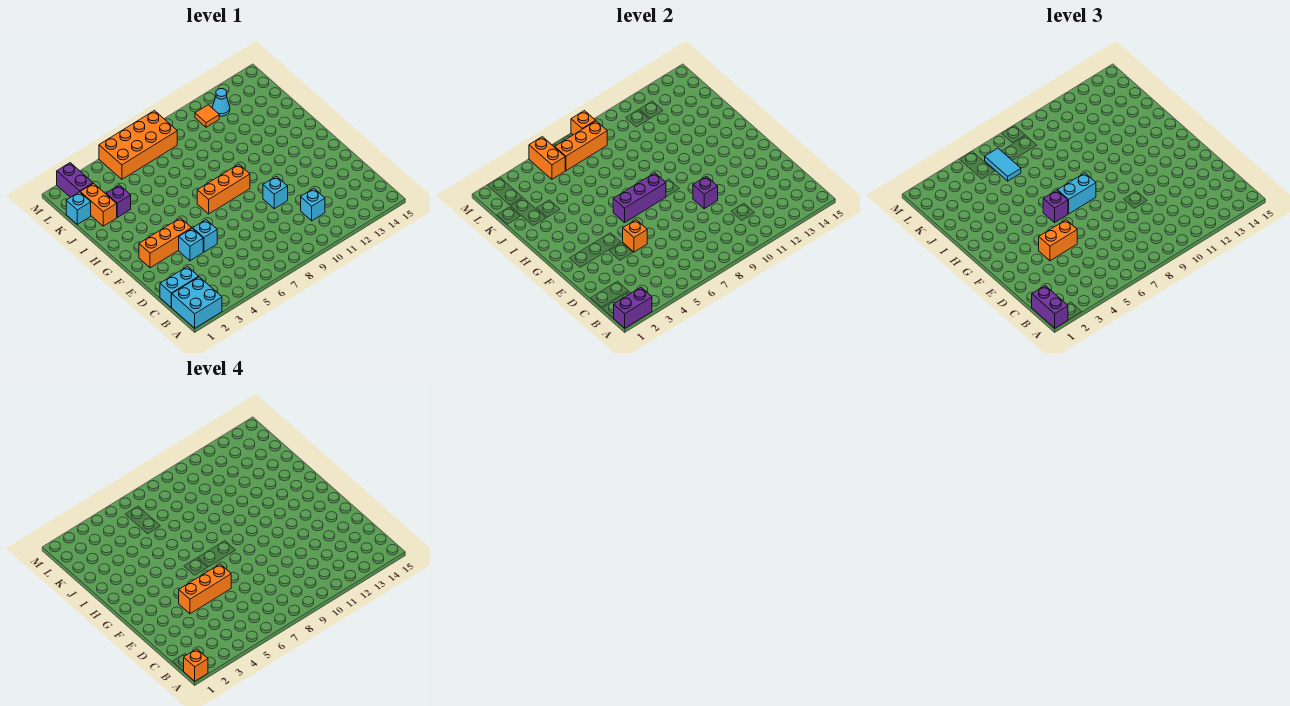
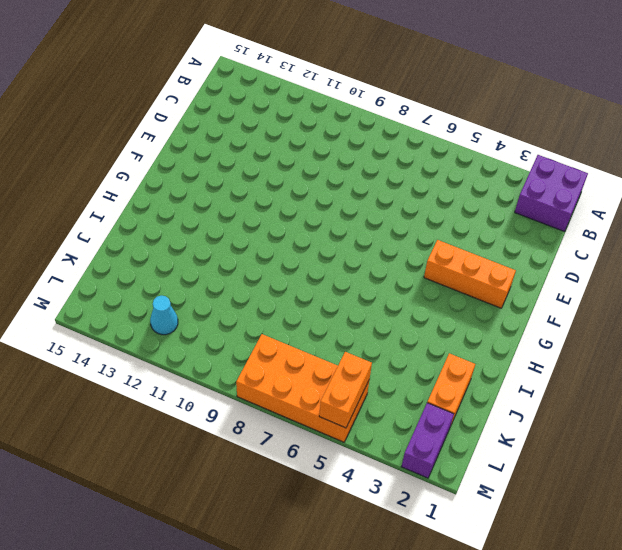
purple 2x2 brick [515,155,588,232] -> cyan 2x2 brick [171,277,222,328]
none -> cyan 1x2 brick [160,267,199,307]
none -> cyan 1x1 brick [301,189,325,221]
none -> cyan 1x1 brick [179,228,203,261]

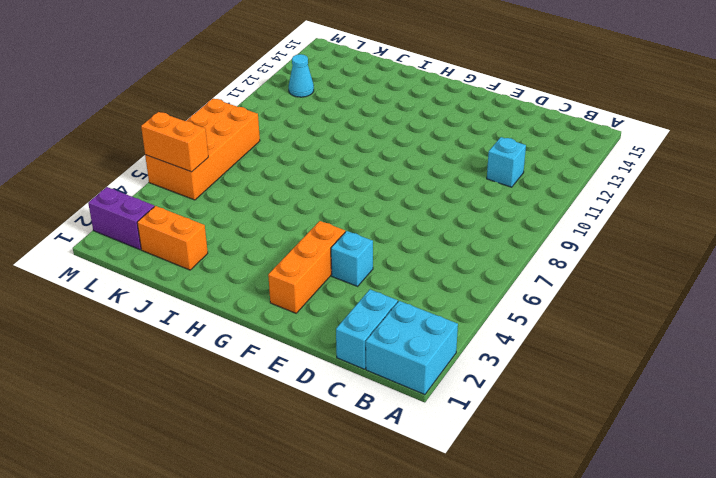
none -> cyan 1x1 brick [193,220,217,252]
none -> cyan 1x1 brick [263,176,288,209]
none -> orange 1x3 brick [197,164,250,214]

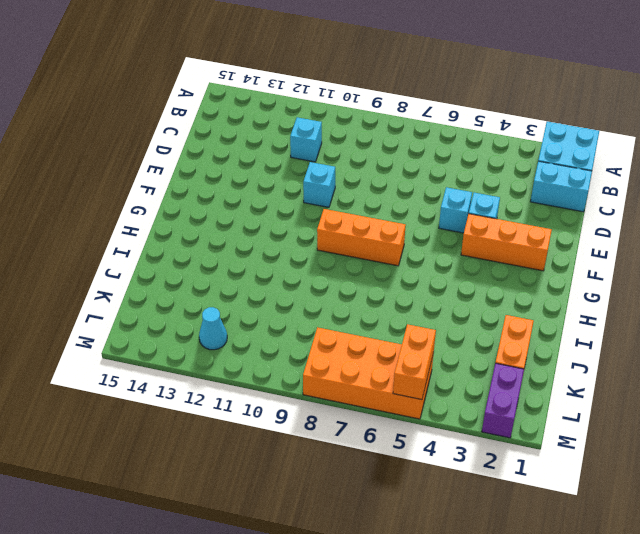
none -> purple 1x1 brick [106,185,131,217]
none -> cyan 1x1 brick [66,192,91,224]
none -> orange 1x1 tile [195,105,219,127]

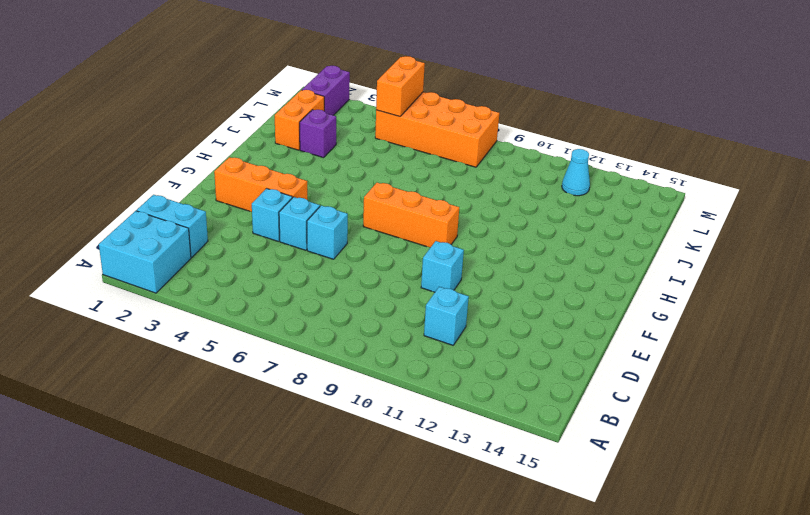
cyan 1x1 brick [307,205,348,259] -> cyan 1x1 brick moved to [66,192,91,224]
none -> orange 1x1 tile [195,105,219,127]
none -> purple 1x2 brick [614,287,652,328]
none -> orange 1x1 brick [623,220,647,252]

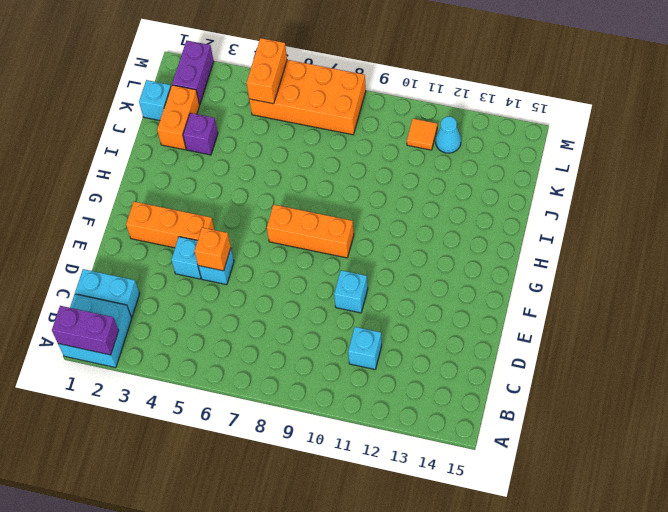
none -> purple 1x1 brick [693,176,718,209]
none -> purple 1x3 brick [613,173,666,223]
none -> orange 1x3 brick [555,121,607,171]

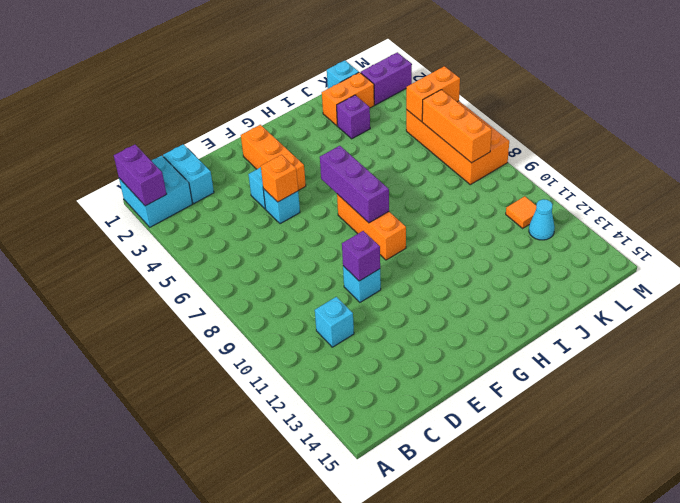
none -> orange 1x1 brick [571,111,595,135]
none -> purple 1x2 brick [1032,286,1068,328]
none -> orange 1x2 brick [1039,220,1077,261]

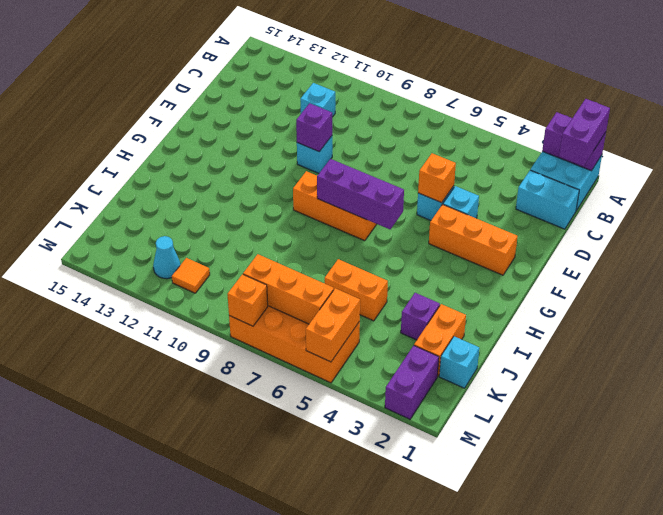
orange 1x2 brick [325,259,388,321] -> orange 1x2 brick moved to [1039,220,1077,261]
none -> purple 1x1 brick [1043,190,1068,223]
none -> cyan 1x2 brick [1057,173,1096,214]
none -> cyan 1x2 tile [985,148,1021,181]

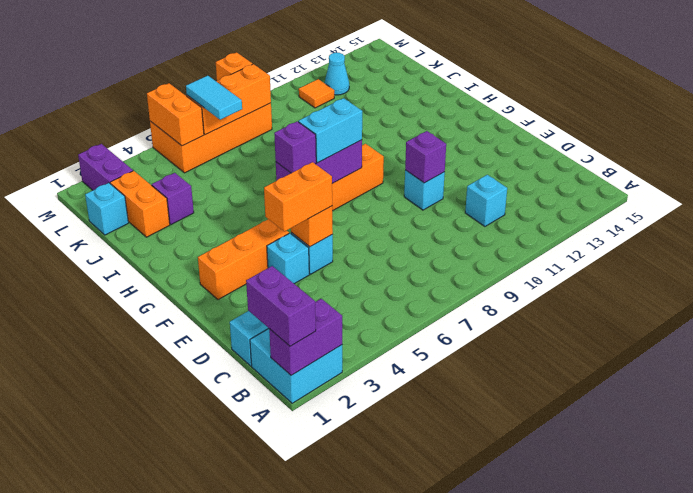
none -> orange 1x1 brick [184,649,208,681]
none -> orange 1x3 brick [179,564,231,614]

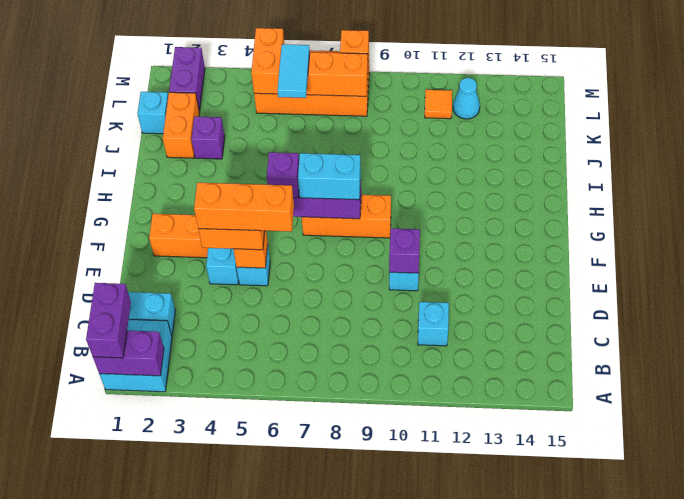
none -> orange 1x1 brick [184,649,208,681]

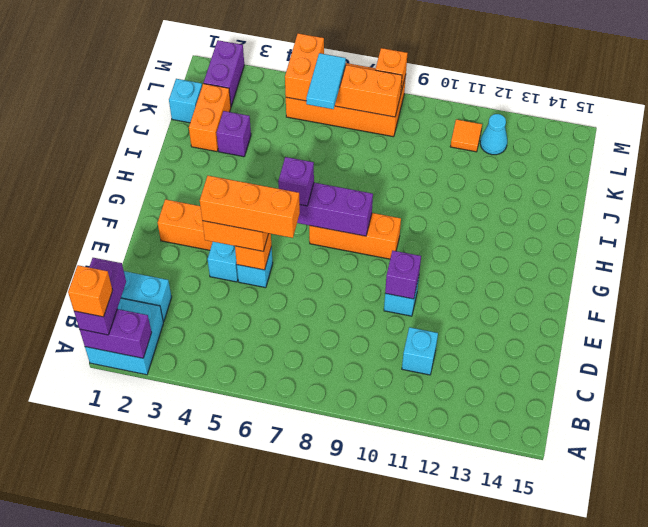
none -> cyan 1x2 brick [1057,173,1096,214]

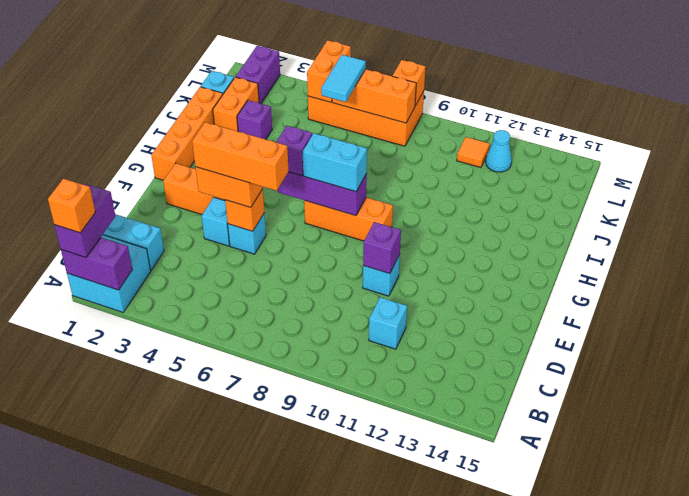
orange 1x4 brick [151,87,223,180] -> none

